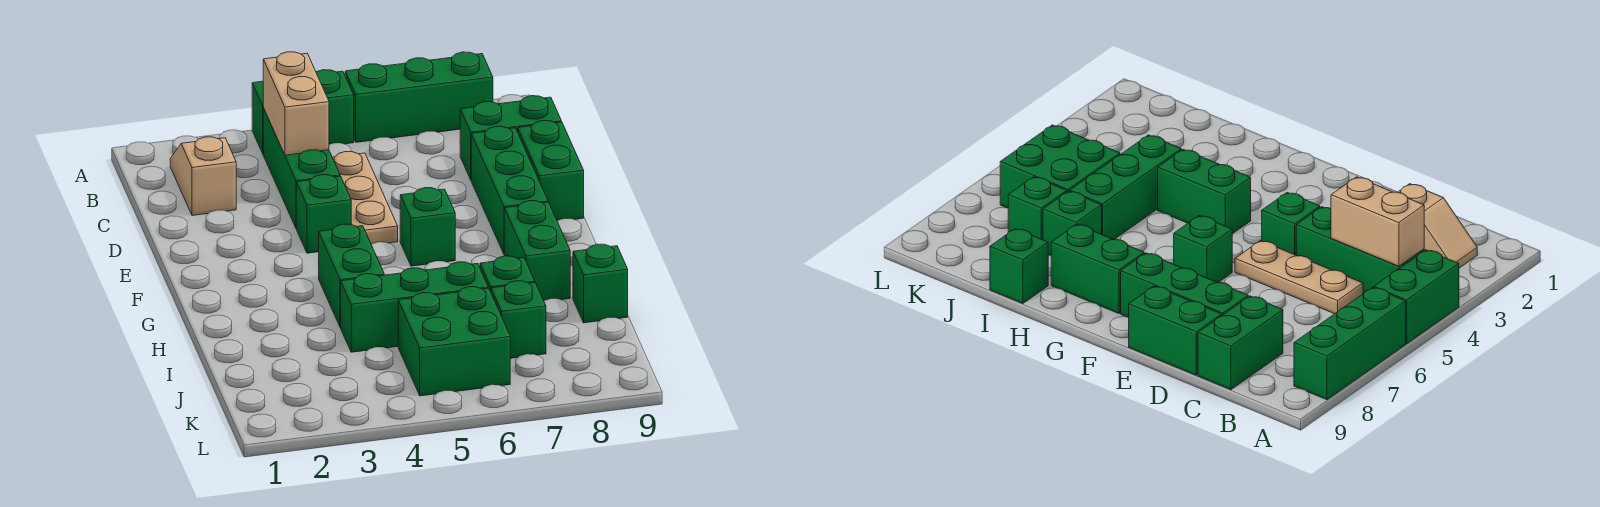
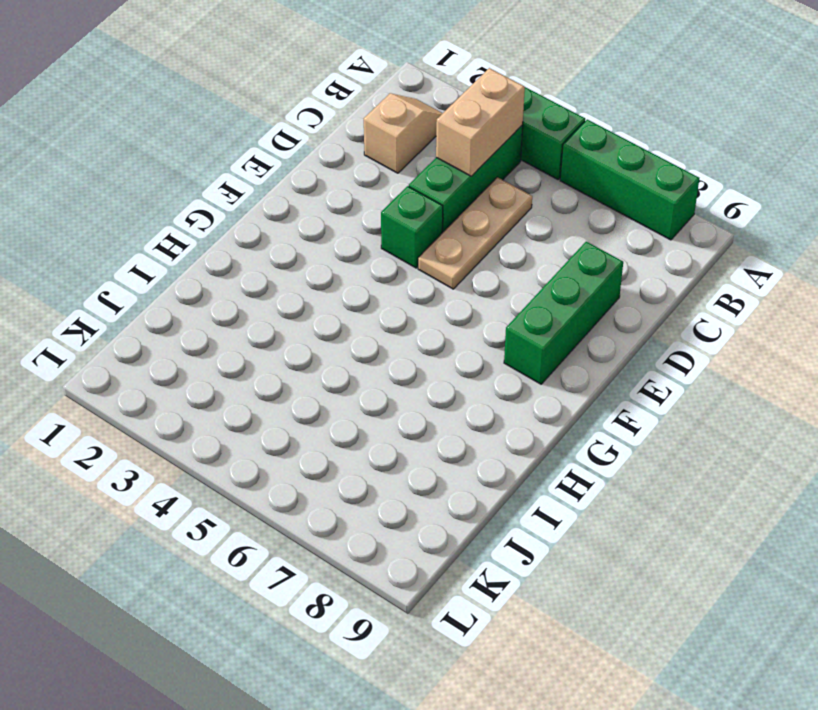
none -> green 1x2 brick [460,96,561,179]
none -> green 1x2 brick [518,121,584,220]
none -> green 1x1 brick [400,188,455,266]

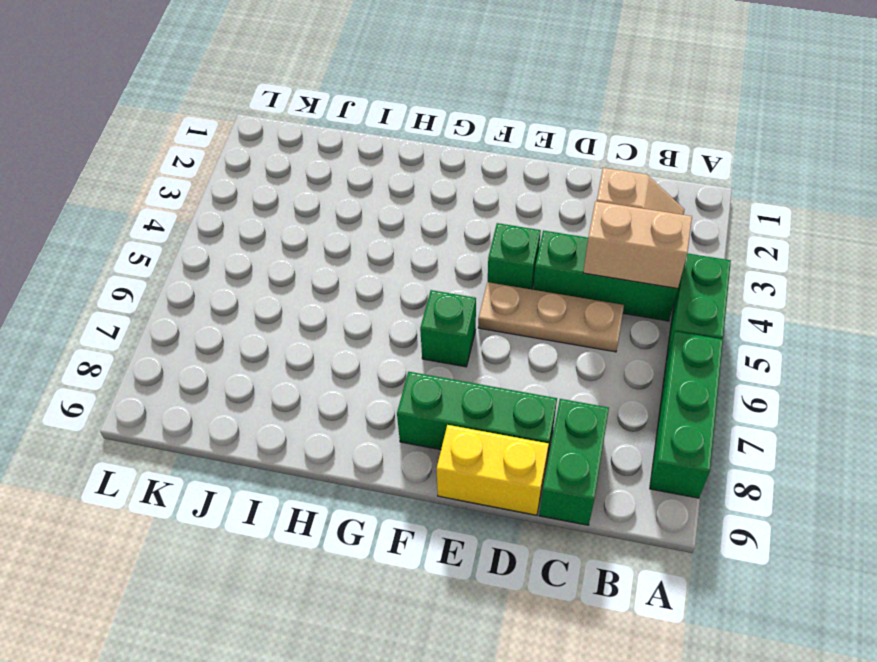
yellow 1x2 brick [436,425,549,515] -> green 1x2 brick [518,121,584,220]
none -> green 1x2 brick [319,224,384,328]
none -> green 1x2 brick [504,201,570,301]
none -> green 1x3 brick [341,262,488,352]

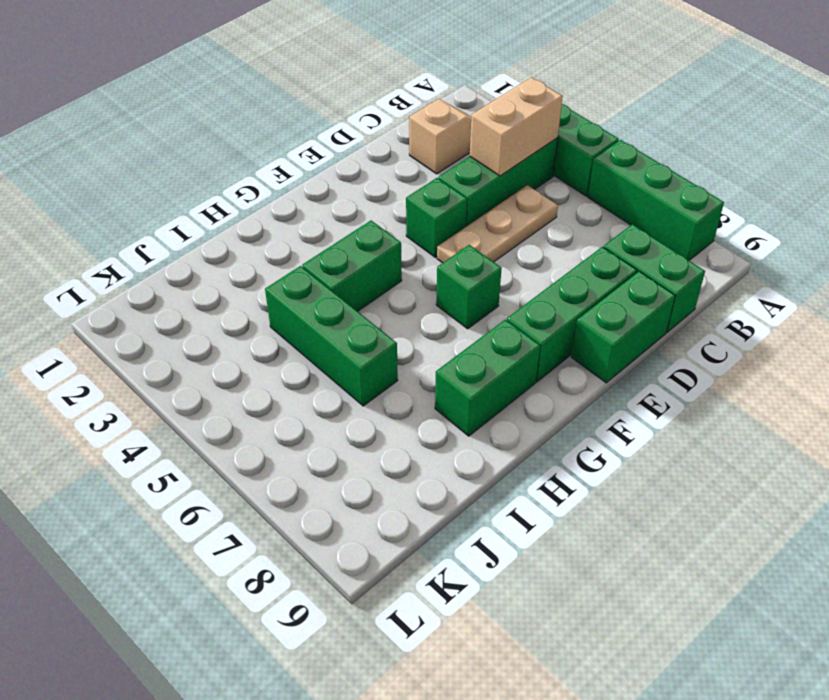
none -> green 1x1 brick [480,256,535,291]
none -> green 1x1 brick [573,244,628,323]
none -> green 2x2 brick [398,287,510,396]

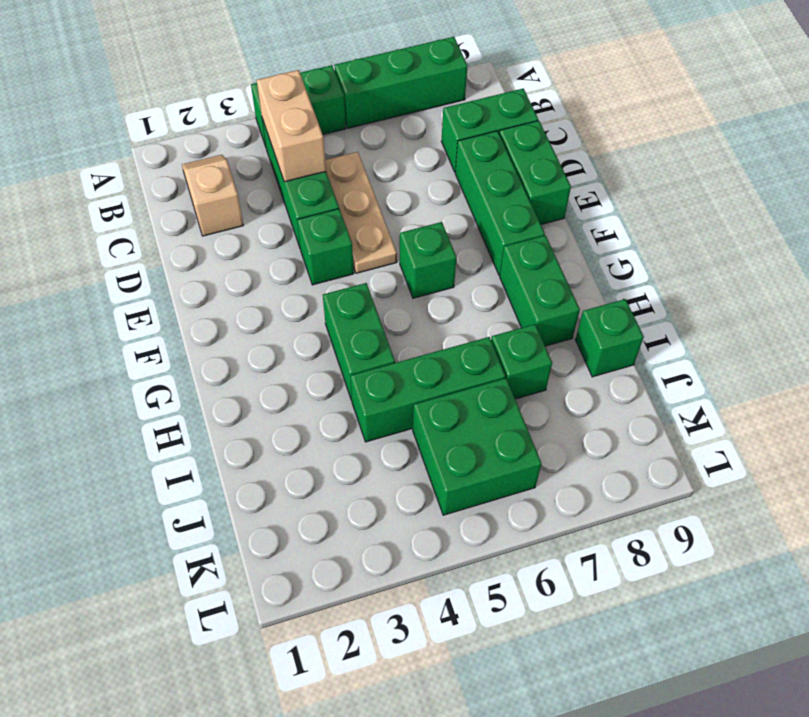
none -> green 1x1 brick [491,281,546,358]

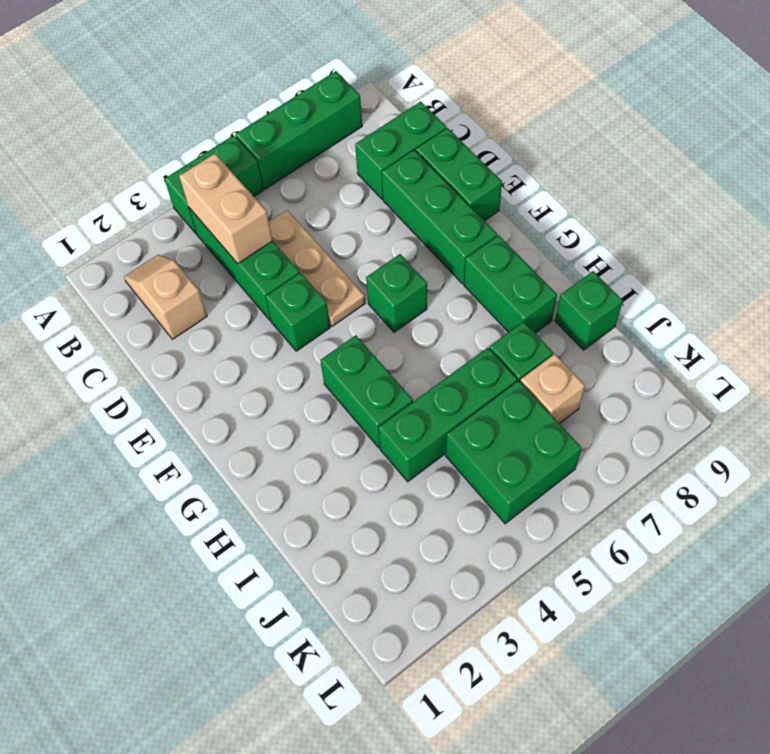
tan 1x1 brick [520,354,585,424] -> green 1x1 brick [491,281,546,358]

